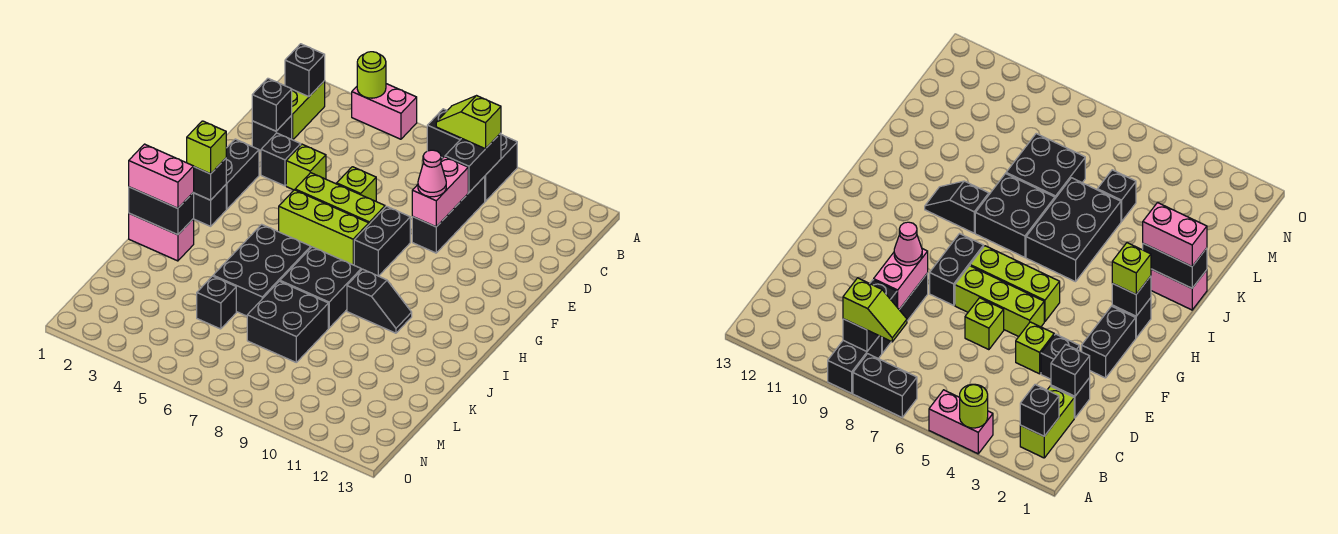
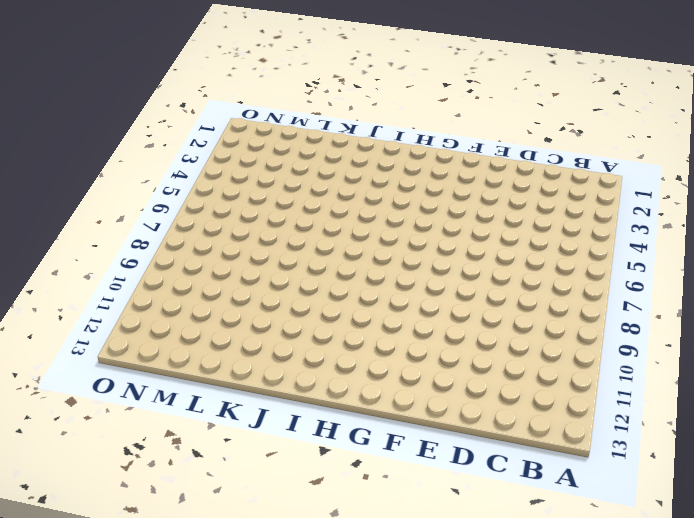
none -> pink 1x2 brick [352,84,417,139]
none -> black 1x2 brick [427,109,461,158]
none -> black 1x2 brick [484,135,517,201]
none -> lime 1x2 brick [292,81,325,140]

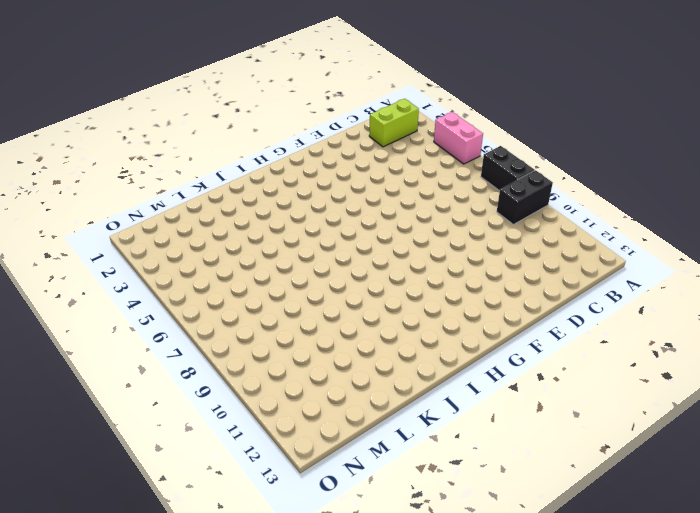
none -> black 1x3 brick [412,177,485,253]
none -> black 1x1 brick [252,115,292,151]
none -> black 1x1 brick [261,133,301,186]
none -> lime 1x1 brick [286,144,326,190]

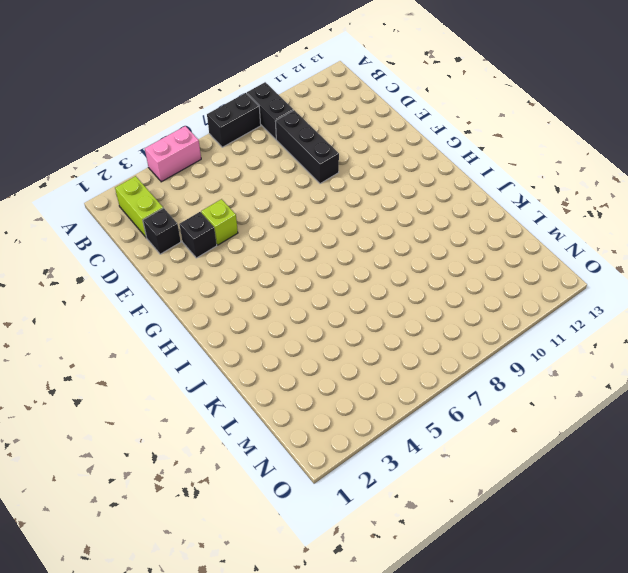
none -> lime 1x1 brick [337,167,376,201]
none -> black 1x2 brick [226,139,259,209]
none -> lime 1x3 brick [295,173,385,224]
none -> black 1x2 brick [354,206,410,276]

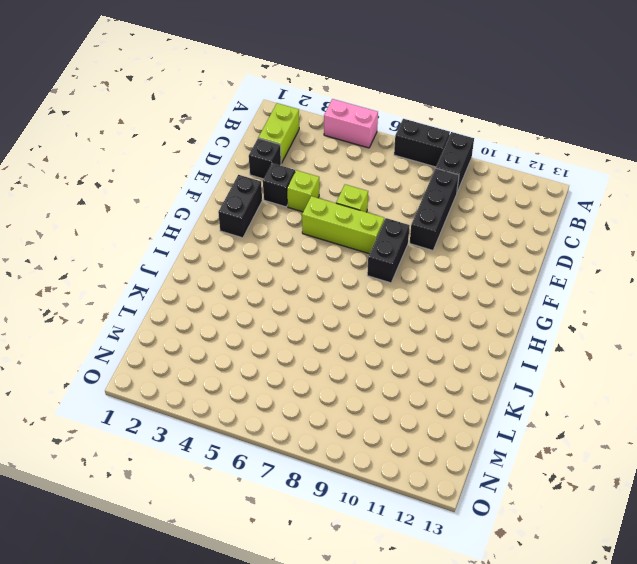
none -> lime 1x3 brick [279,190,369,265]
none -> black 1x1 brick [193,185,226,226]
none -> black 2x3 brick [213,224,311,316]
none -> black 2x2 brick [280,247,361,328]

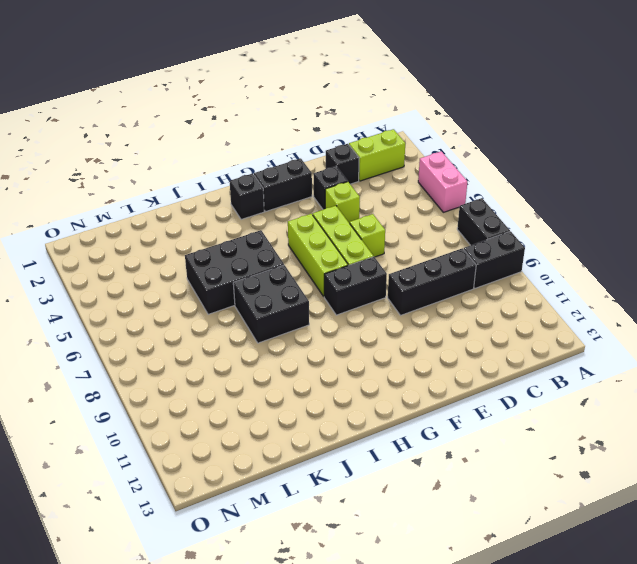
none -> black 1x2 slope [347,269,412,333]
none -> pink 1x2 brick [129,213,194,261]
none -> black 2x2 brick [247,281,328,362]
none -> black 1x1 brick [197,276,236,329]

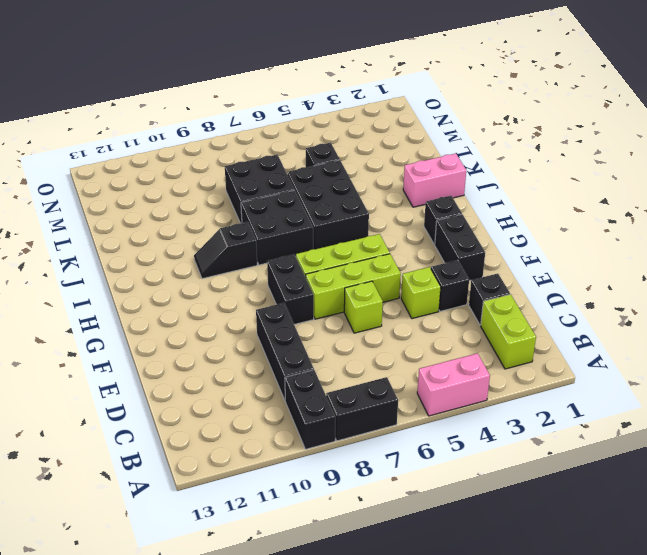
none -> lime 1x1 round brick [357,52,386,98]
none -> black 1x1 brick [285,44,325,97]
none -> black 1x2 brick [445,133,501,192]
none -> black 1x1 brick [252,78,292,131]

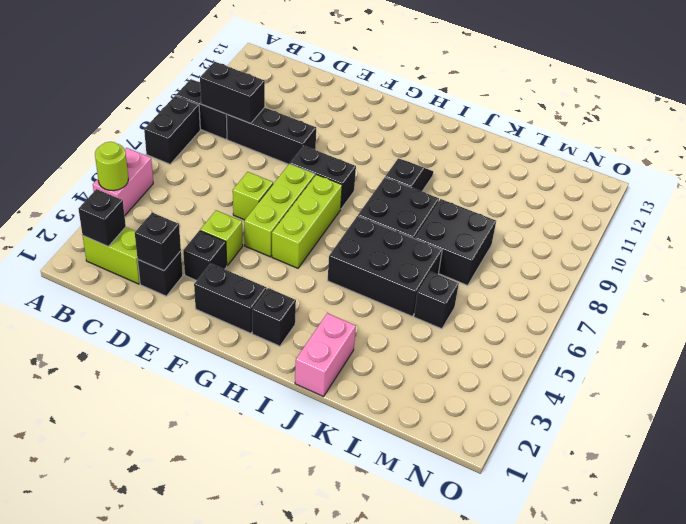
none -> pink 1x2 brick [412,157,468,227]
none -> black 1x1 brick [194,158,226,200]
none -> black 1x2 brick [129,187,194,235]
none -> lime 1x2 slope [436,96,501,149]

